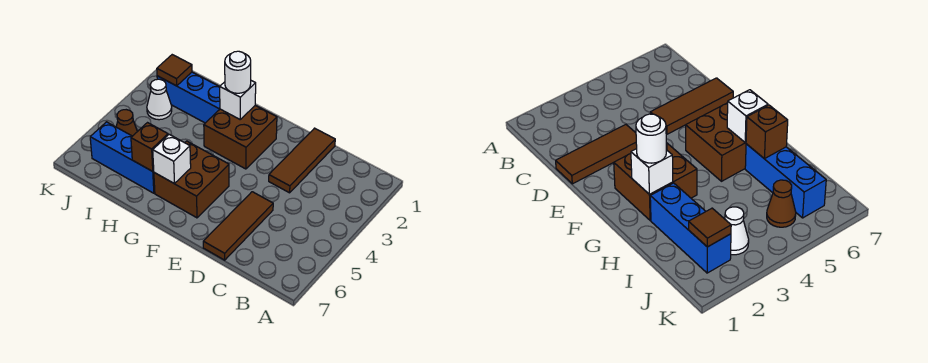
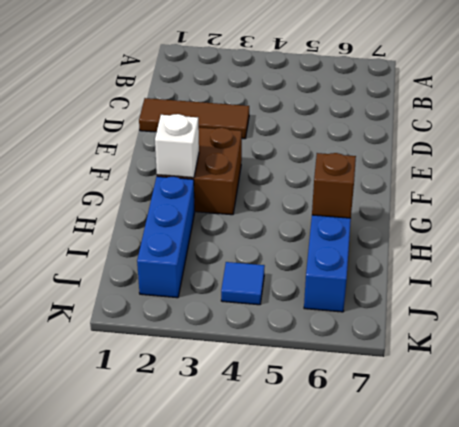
blue 1x1 tile [221,262,265,305] -> none
none -> brown 1x3 tile [203,192,273,260]
none -> brown 2x2 brick [154,141,229,218]
none -> white 1x1 cone [147,79,172,120]

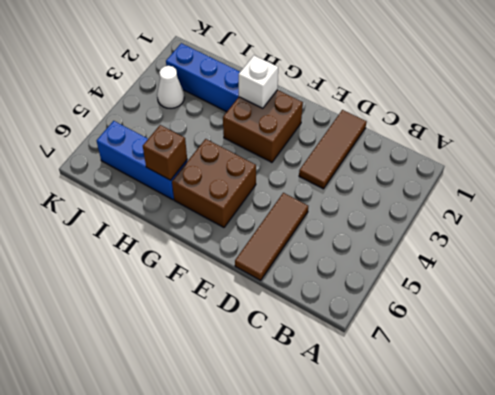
none -> brown 1x1 cone [116,110,137,136]
none -> white 1x1 brick [153,134,191,184]
none -> brown 1x1 tile [157,55,192,86]

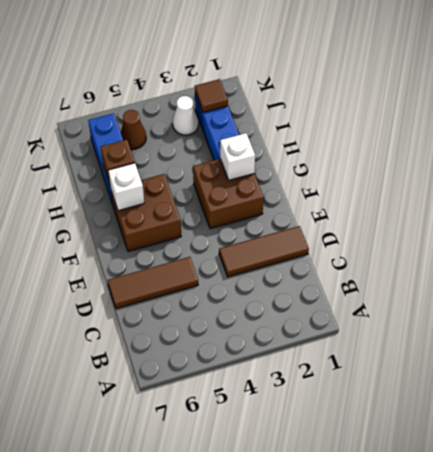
none -> white 1x1 round brick [225,51,251,93]

